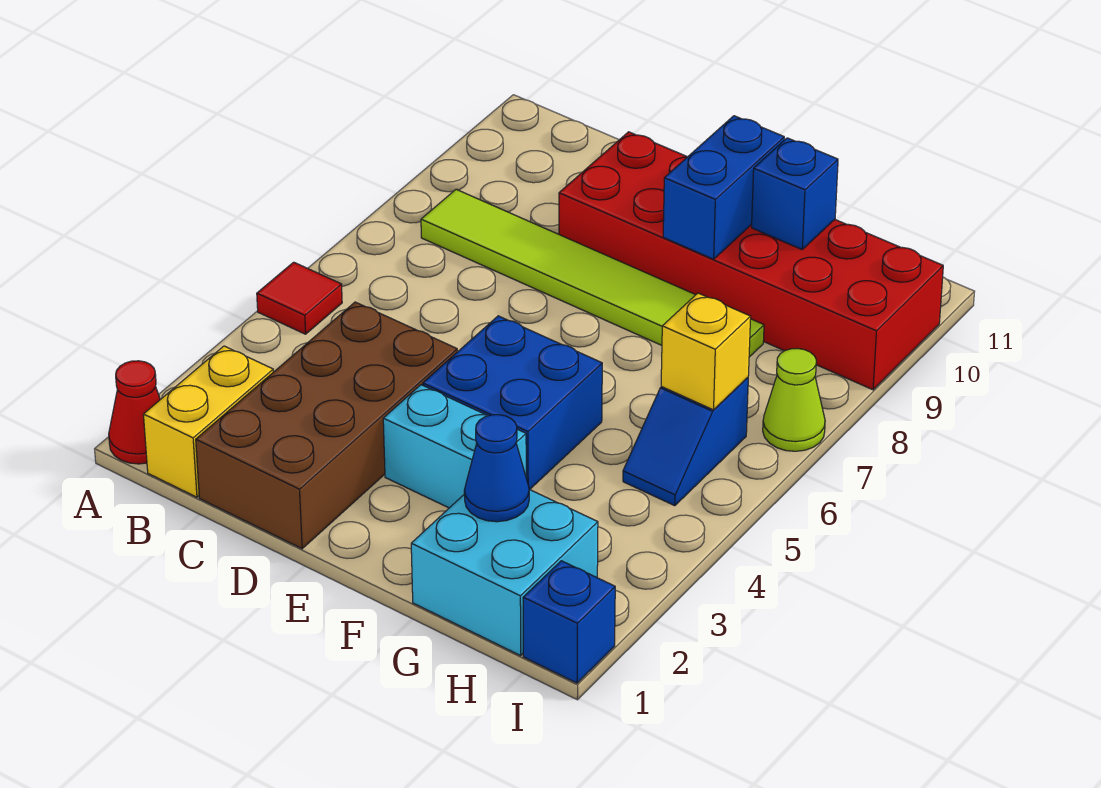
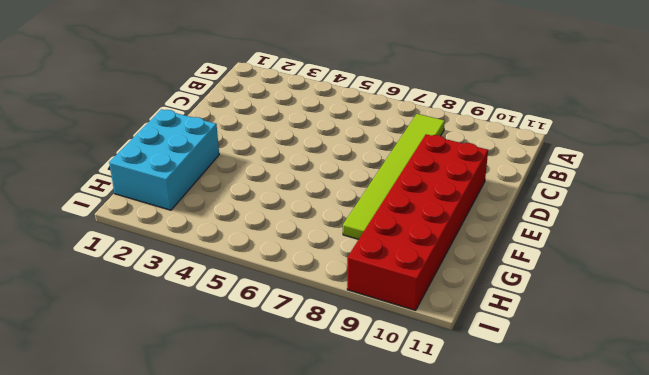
cyan 2x3 brick [109,109,219,210] -> cyan 2x2 brick [411,490,598,656]
none -> red 1x1 cone [109,361,160,464]
none -> red 1x1 tile [257,262,342,334]
none -> yellow 1x2 brick [143,346,273,497]

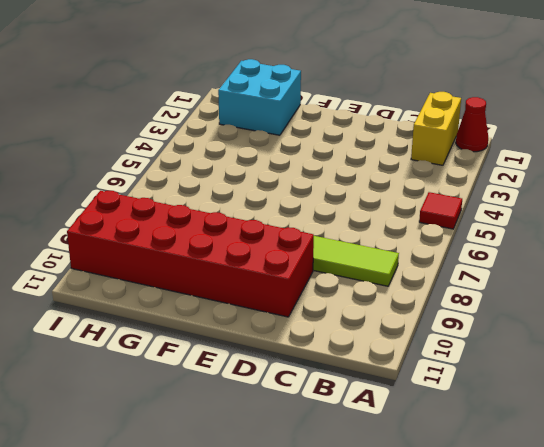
none -> brown 2x4 brick [196,302,457,549]
none -> cyan 1x2 brick [383,385,526,508]
none -> blue 2x2 brick [423,316,602,490]

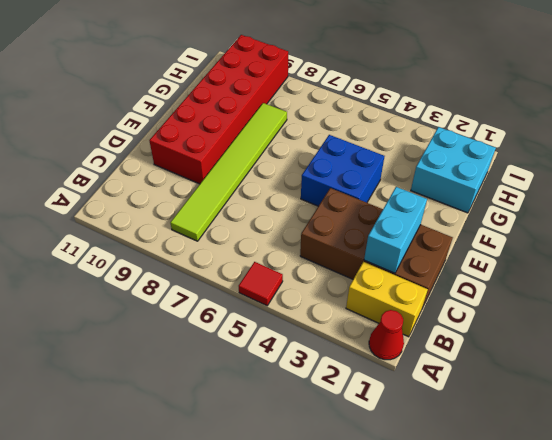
cyan 1x2 brick [364,187,427,273] -> cyan 1x2 brick moved to [383,385,526,508]
none -> blue 1x2 slope [623,378,748,506]
none -> blue 1x1 brick [523,561,615,683]
none -> lime 1x1 cone [763,348,825,451]

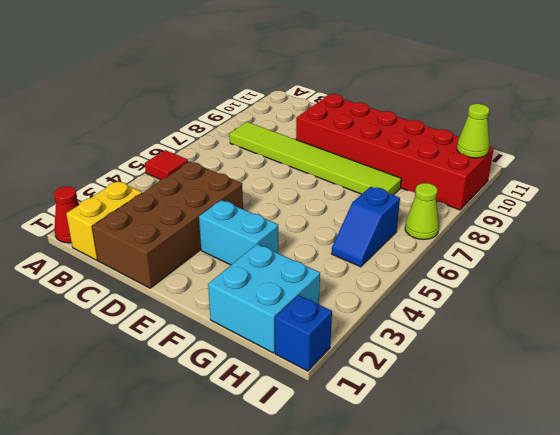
lime 1x1 cone [457,104,490,158] -> none
none -> blue 2x2 brick [423,316,602,490]
none -> blue 1x2 brick [663,116,784,259]
none -> blue 1x1 cone [464,415,529,522]

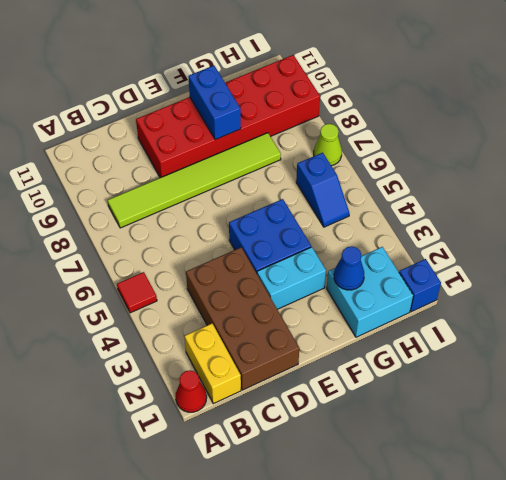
none -> blue 1x1 brick [752,138,838,249]
none -> yellow 1x1 brick [661,293,751,410]

